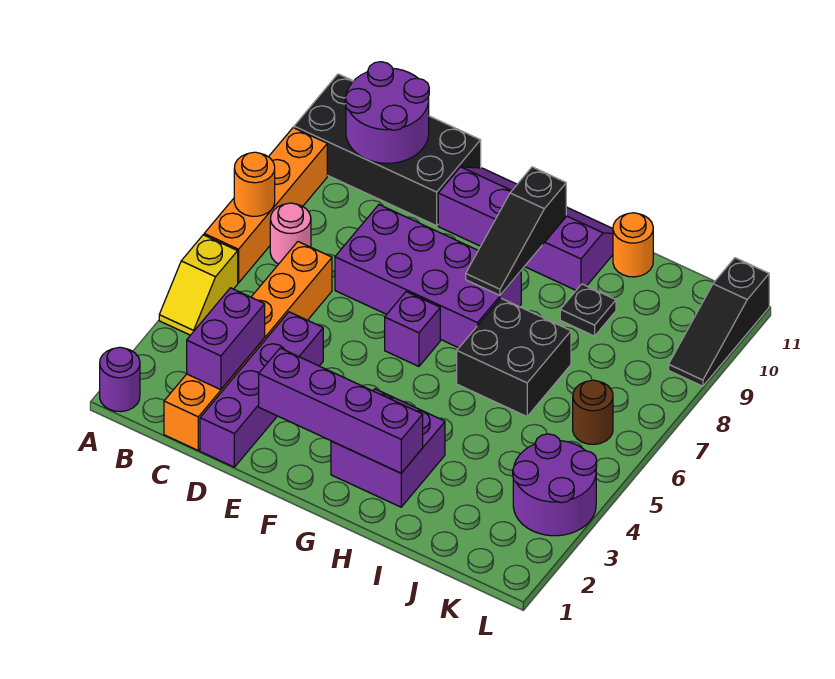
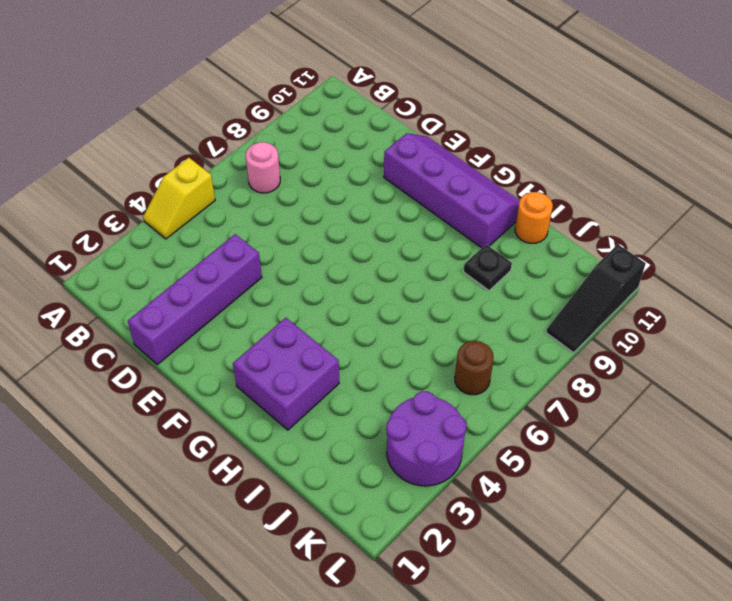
none -> purple 1x1 round brick [100,347,140,412]
none -> orange 1x4 brick [204,128,327,283]
none -> black 2x4 brick [294,74,481,226]

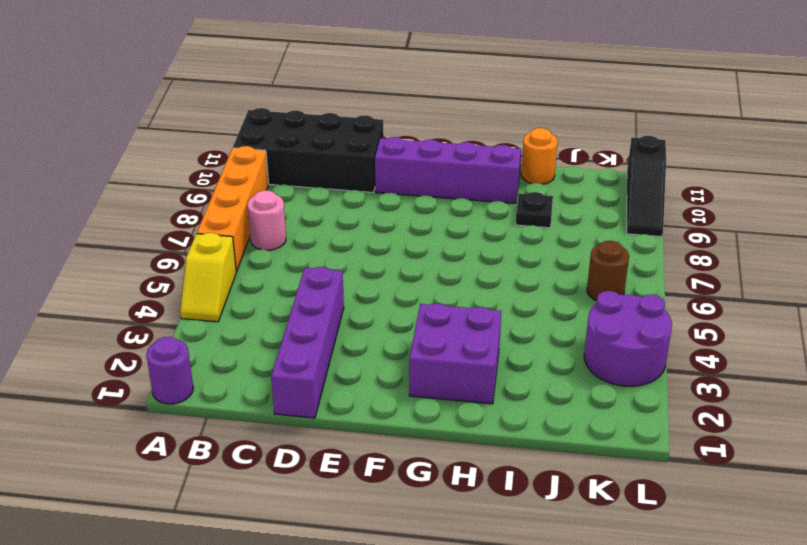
none -> orange 1x6 brick [164,242,332,450]
none -> purple 2x4 brick [335,205,521,348]
none -> purple 1x1 brick [385,292,440,366]

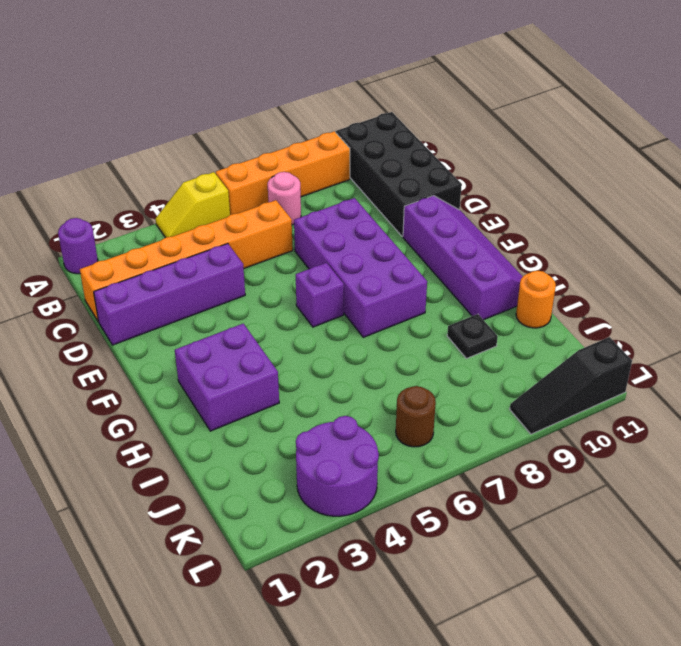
none -> black 2x2 brick [457,298,571,416]
none -> orange 1x1 round brick [234,152,275,216]
none -> purple 2x2 round brick [345,62,429,163]

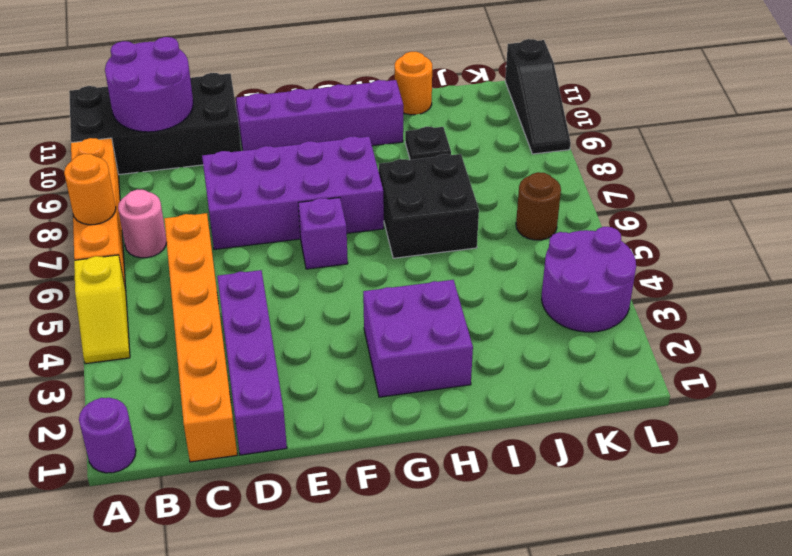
none -> purple 1x2 brick [187,288,265,390]
none -> purple 1x4 brick [259,348,423,473]
none -> black 1x3 slope [466,167,566,295]

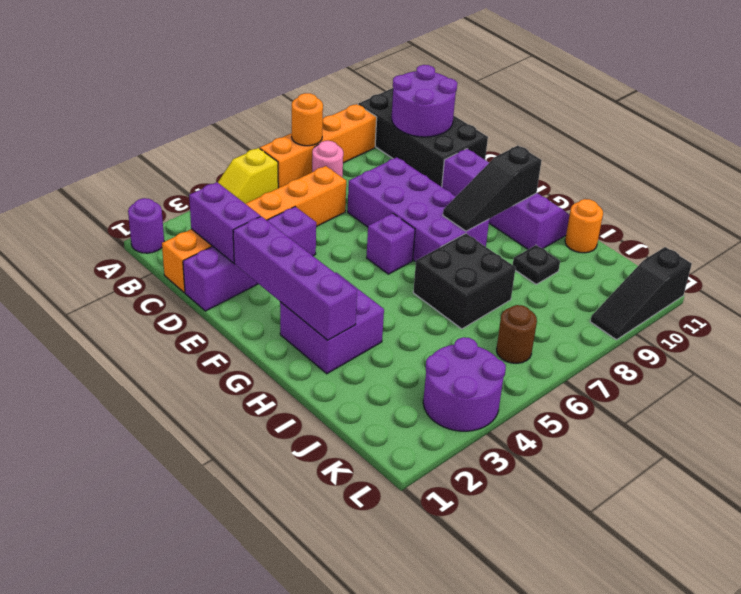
purple 1x2 brick [189,182,260,263] -> purple 1x2 brick turned to [187,288,265,390]

